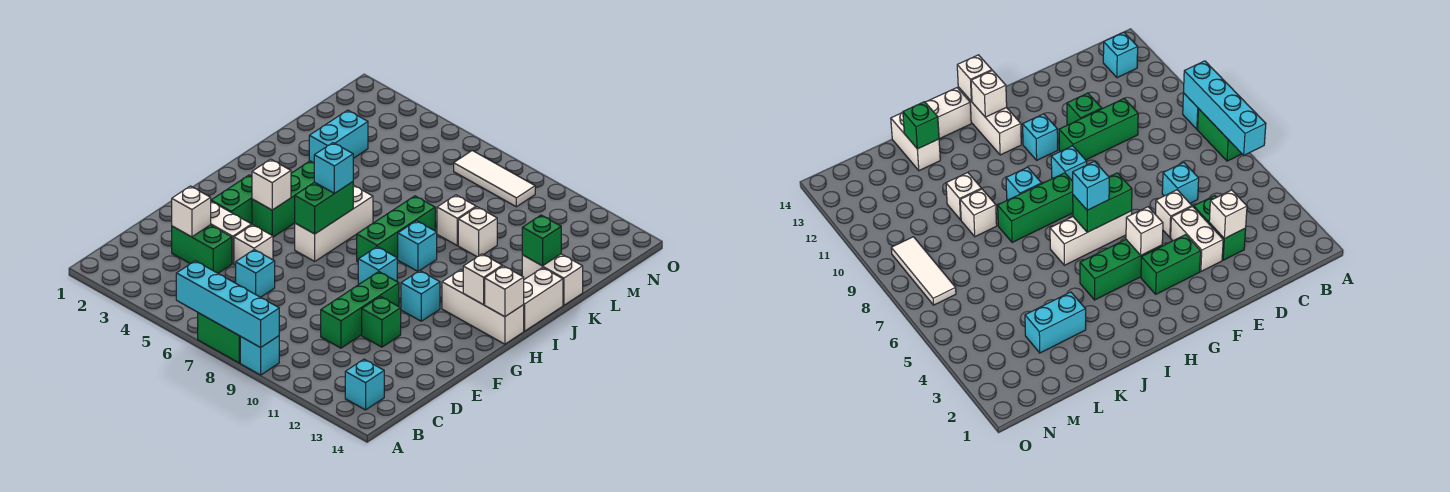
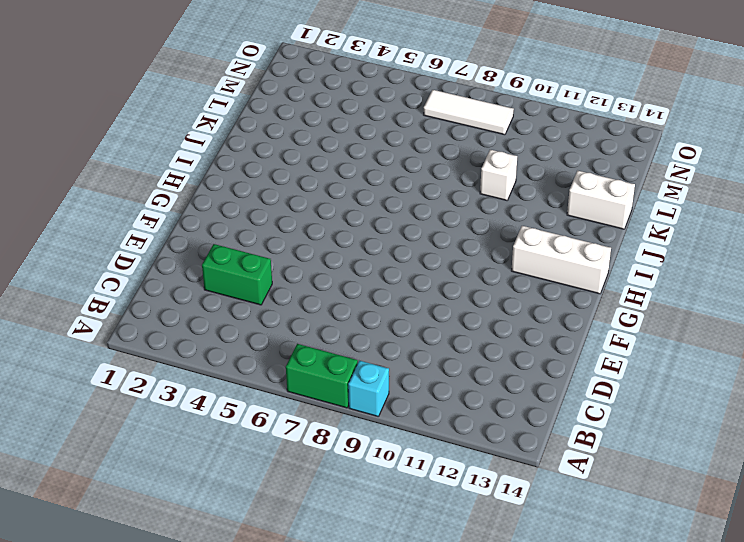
none -> cyan 1x1 brick [345,359,384,410]
none -> cyan 1x1 brick [236,250,275,297]
none -> green 1x3 brick [321,272,399,348]
none -> white 1x2 brick [211,202,252,263]

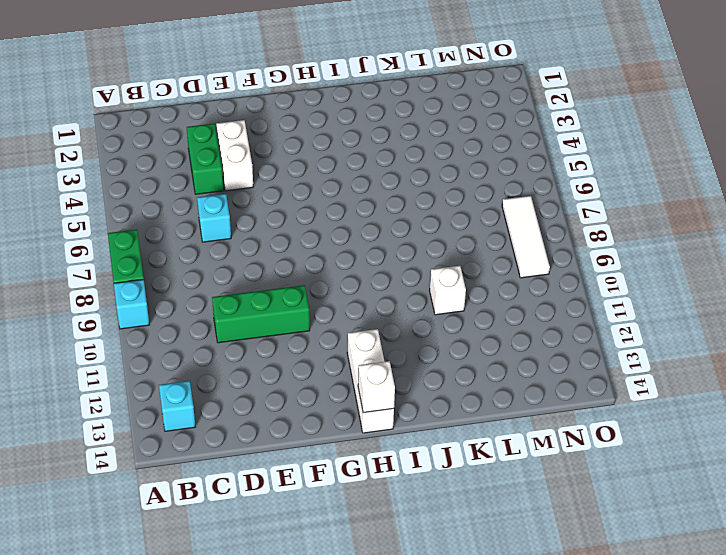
none -> white 1x1 brick [234,225,273,265]
none -> green 1x1 brick [362,296,401,347]
none -> green 1x2 brick [211,175,252,224]
none -> green 1x3 brick [252,161,314,237]

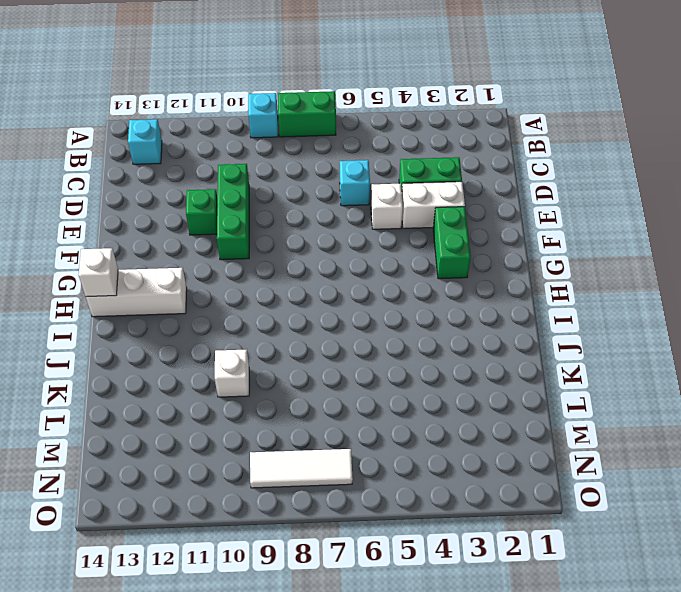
none -> green 1x3 brick [252,161,314,237]
none -> white 1x3 brick [295,185,373,261]
none -> cyan 1x1 brick [358,247,397,285]
none -> cyan 1x1 brick [401,271,440,321]

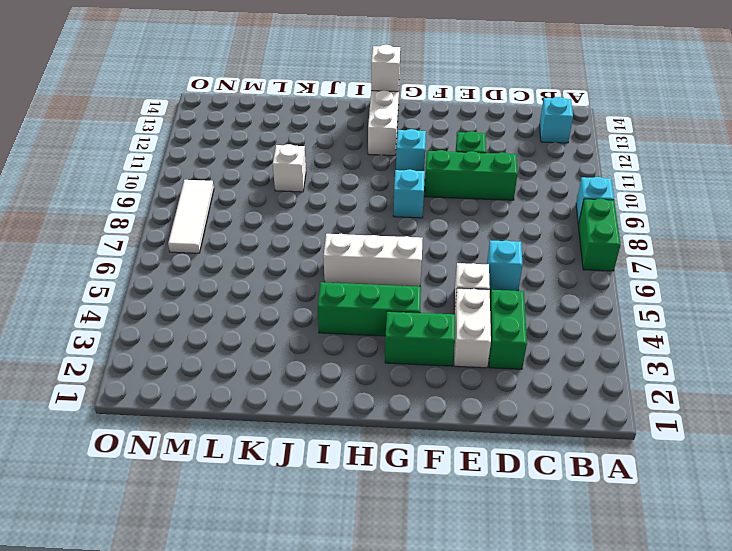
none -> green 1x3 brick [357,196,435,262]
none -> cyan 1x1 brick [397,221,437,271]
none -> white 1x2 brick [524,268,563,331]
none -> cyan 1x2 brick [309,110,368,163]

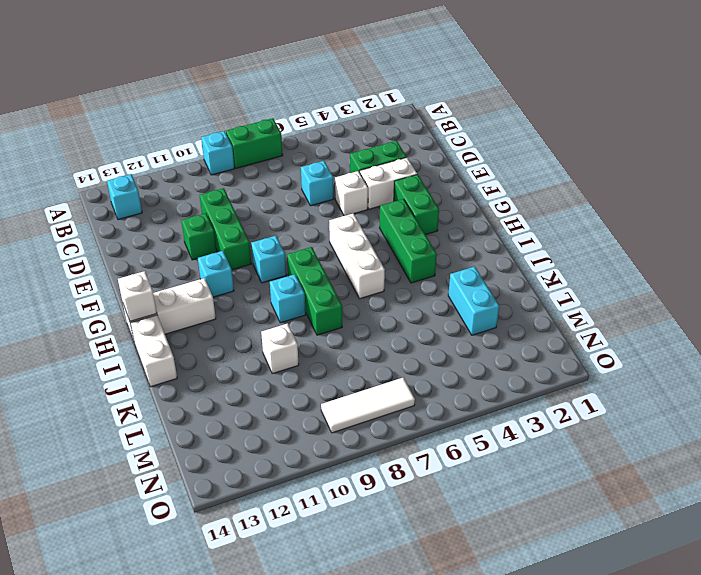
none -> white 1x1 brick [437,195,476,246]
none -> white 1x2 brick [522,254,583,305]
none -> cyan 1x4 brick [176,261,279,348]
none -> white 1x1 brick [172,186,211,237]

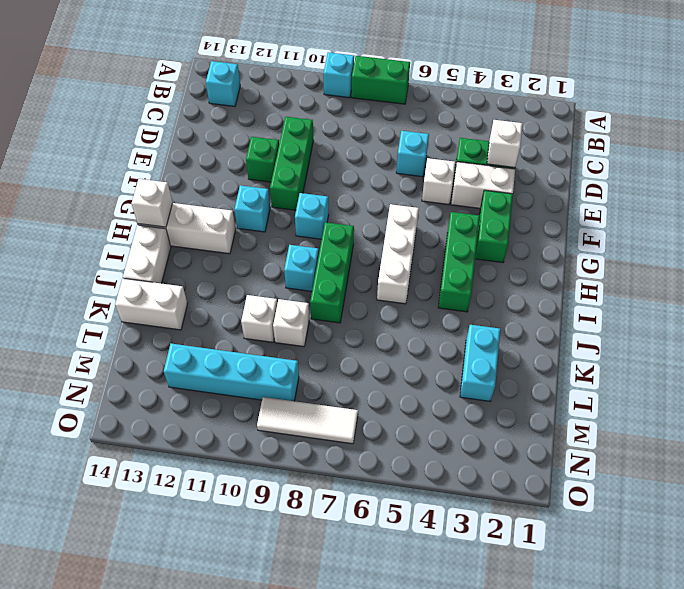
cyan 1x4 brick [164,343,299,401] -> cyan 1x4 brick moved to [176,261,279,348]
none -> white 1x1 brick [252,159,291,210]
none -> green 1x2 brick [295,182,353,234]
none -> white 1x1 brick [463,254,502,305]
none -> green 1x1 brick [522,215,561,266]

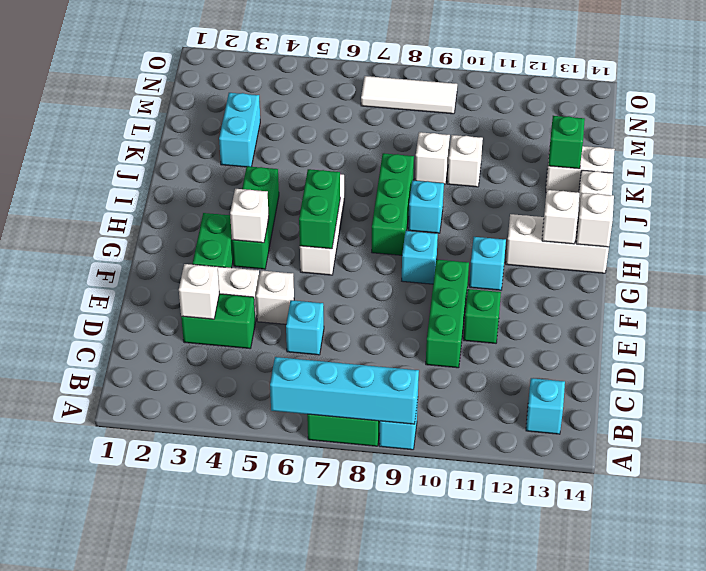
none -> cyan 1x1 brick [314,143,353,194]

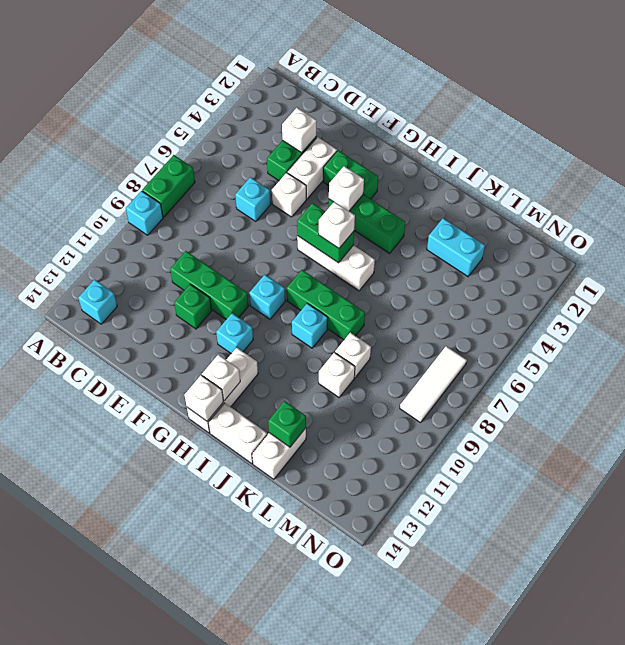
white 1x1 brick [319,202,355,248] -> cyan 1x1 brick [314,143,353,194]
none -> cyan 1x4 brick [176,261,279,348]

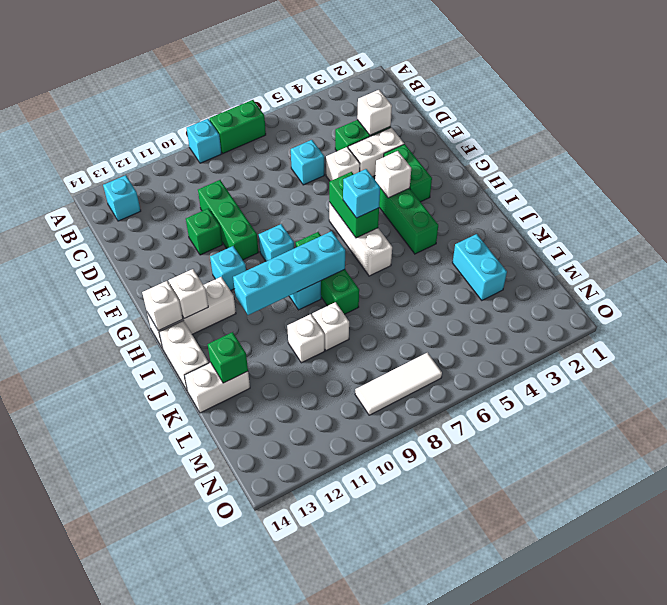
cyan 1x4 brick [233,231,345,315] -> cyan 1x4 brick moved to [176,261,279,348]

